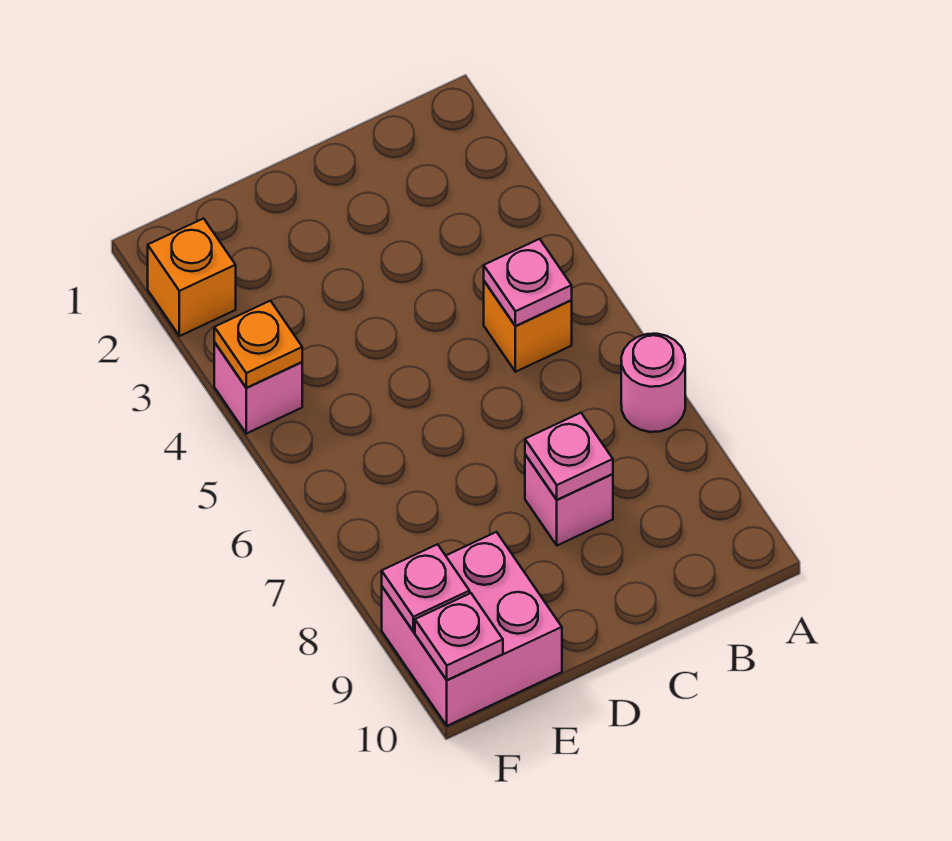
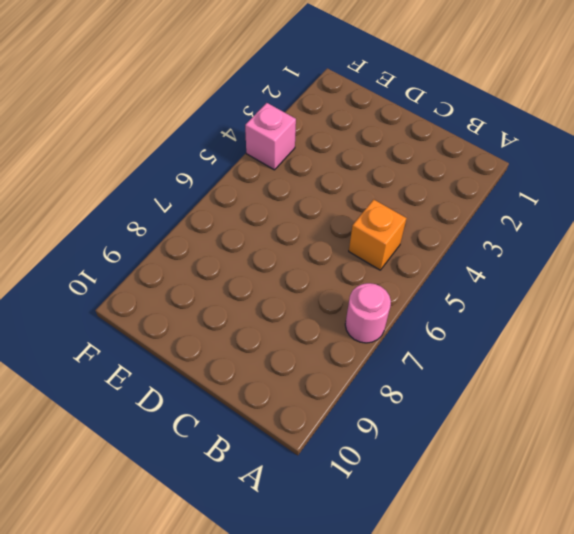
none -> pink 1x1 brick [525,455,613,545]
none -> pink 2x2 brick [382,532,562,726]

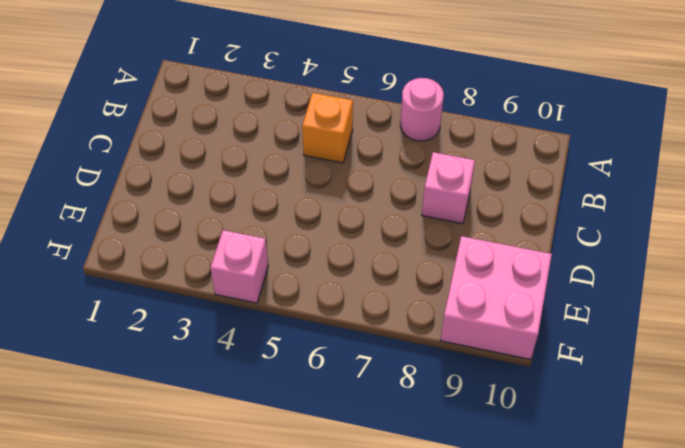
none -> orange 1x1 brick [148,219,236,336]
none -> pink 1x1 plate [484,239,572,326]

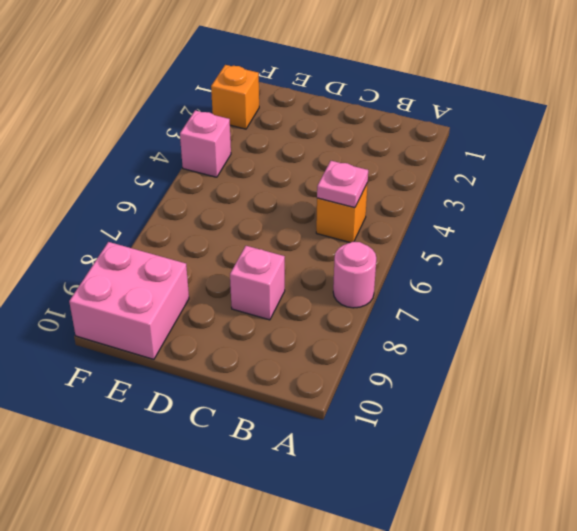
none -> pink 1x1 plate [525,413,613,500]
none -> orange 1x1 plate [214,301,302,388]

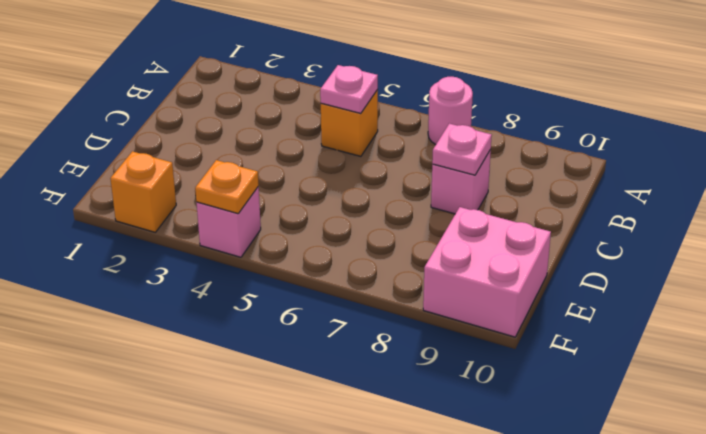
none -> pink 1x1 plate [382,544,470,631]
none -> pink 1x1 plate [415,593,503,680]

